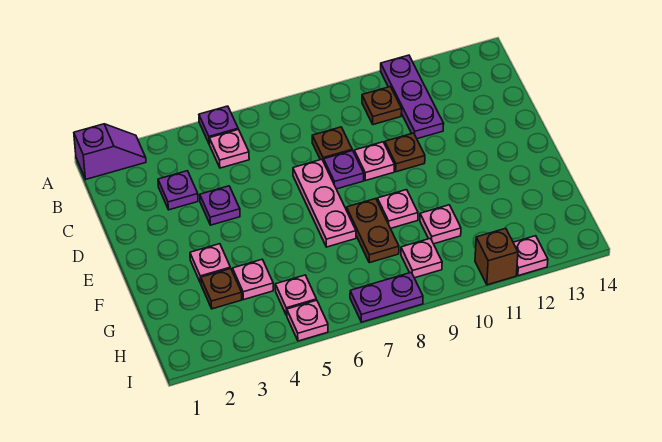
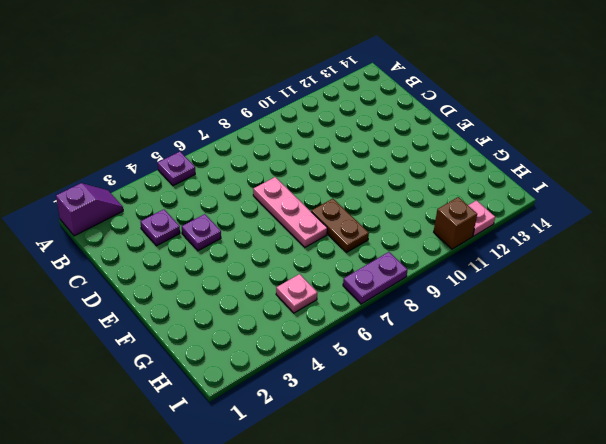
none -> purple 1x3 plate [381,55,444,139]
none -> pink 1x1 plate [209,129,249,168]
none -> brown 1x1 plate [362,87,402,125]

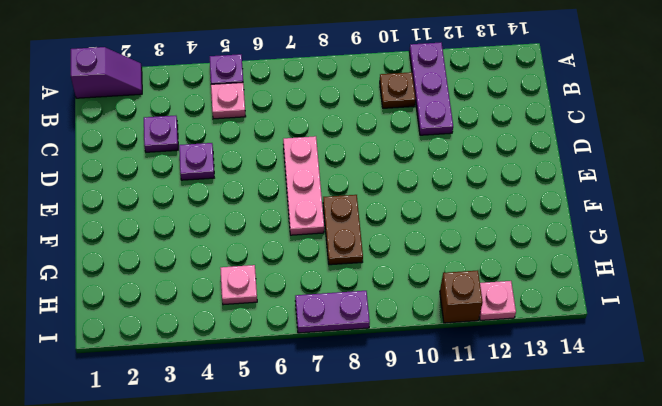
none -> brown 1x1 plate [312,127,352,162]
none -> purple 1x1 plate [324,150,364,189]
none -> pink 1x1 plate [354,142,394,181]

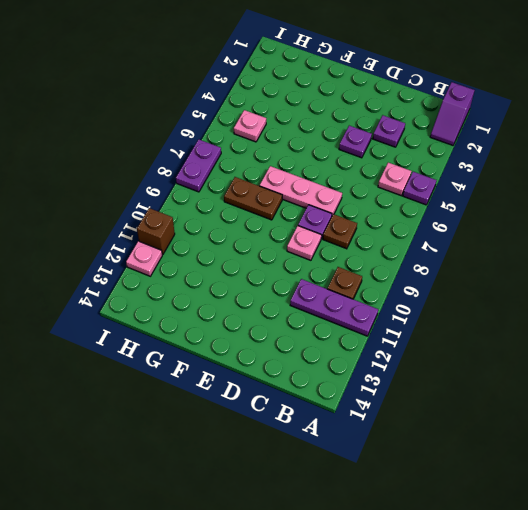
none -> brown 1x1 plate [385,133,425,172]
none -> pink 1x1 plate [190,244,230,283]
none -> pink 1x1 plate [377,190,418,228]

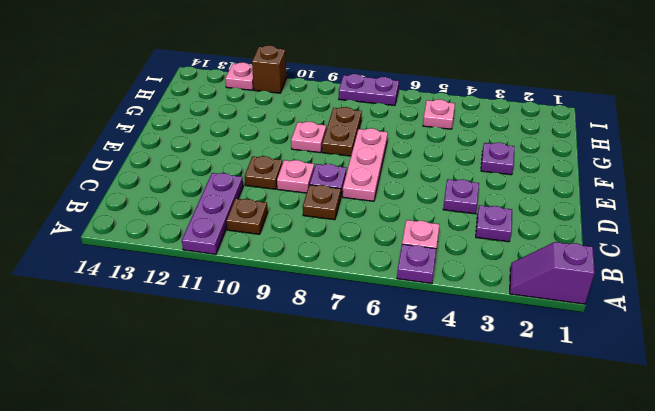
purple 1x1 plate [481,142,514,175] -> pink 1x1 plate [190,244,230,283]
none -> brown 1x1 plate [201,268,242,309]
none -> pink 1x1 plate [233,259,273,300]
none -> pink 1x1 plate [420,205,461,244]

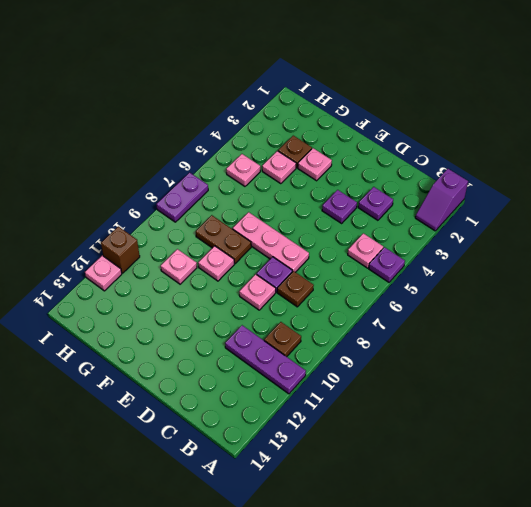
none -> brown 1x1 plate [385,133,425,172]
none -> pink 1x1 plate [401,238,442,278]
none -> pink 1x1 plate [287,300,328,341]

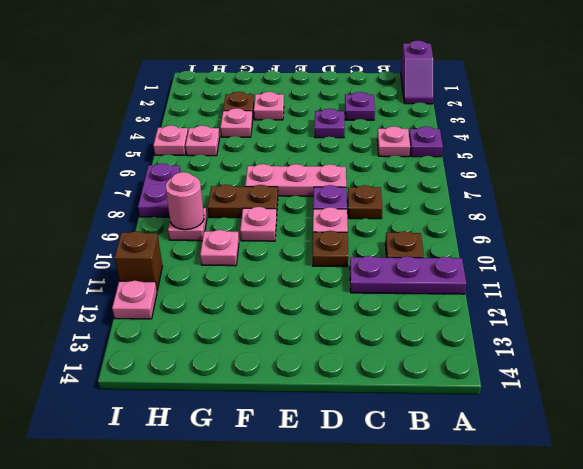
pink 1x1 round brick [166,172,204,230] -> none

